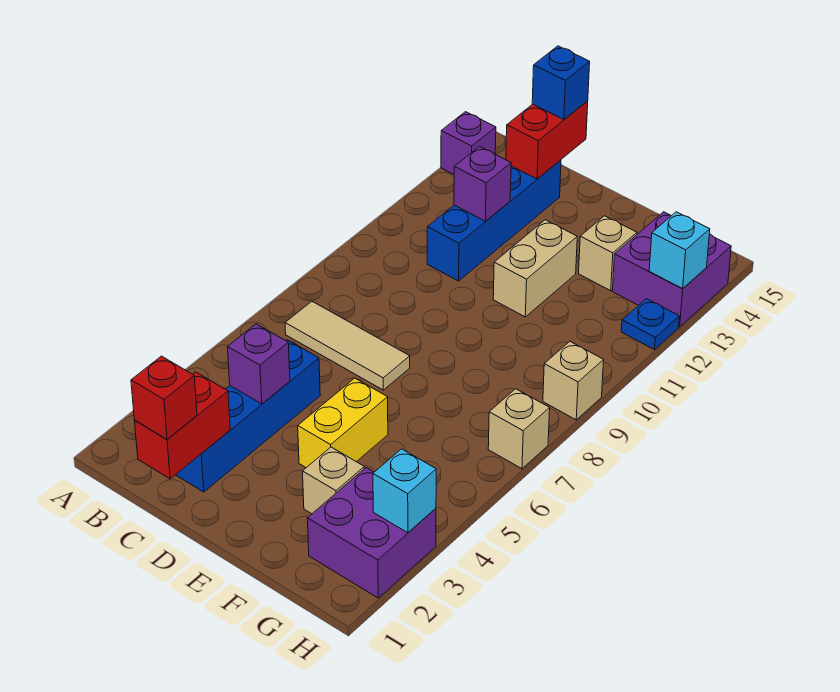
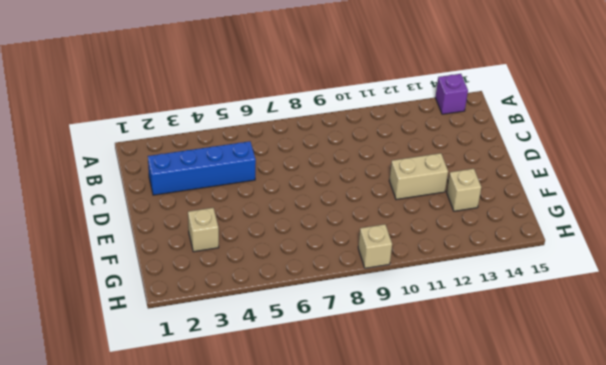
none -> tan 1x3 tile [285,301,410,390]
none -> blue 1x4 brick [427,160,561,281]
none -> yellow 1x2 brick [298,378,388,468]

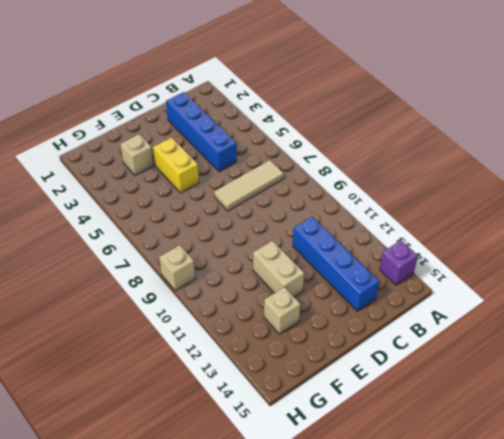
none -> purple 2x2 brick [308,468,436,598]
none -> purple 2x2 brick [612,212,731,327]
none -> tan 1x1 brick [488,389,550,469]

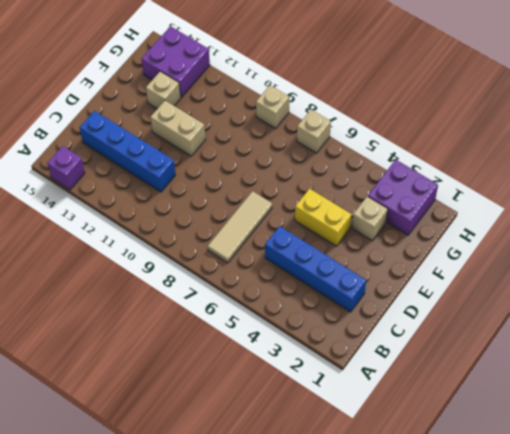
none -> blue 1x1 plate [621,299,679,350]
none -> red 1x2 brick [135,372,230,479]
none -> purple 1x1 brick [228,324,290,404]

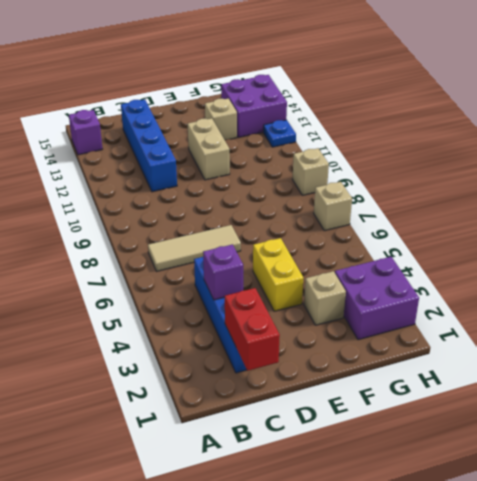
none -> purple 1x1 brick [454,147,511,221]
none -> red 1x2 brick [506,101,588,179]
none -> cyan 1x1 brick [373,449,436,533]

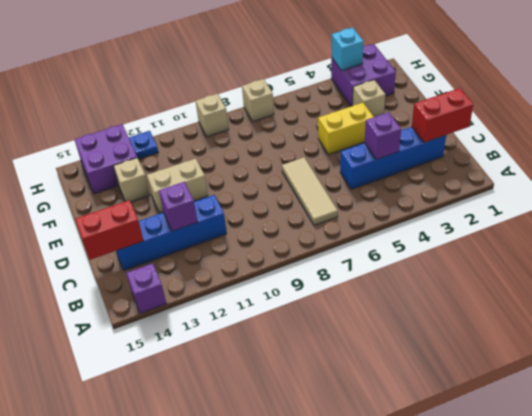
none -> cyan 1x1 brick [649,212,710,288]
none -> red 1x1 brick [131,356,197,439]
none -> blue 1x1 brick [532,46,590,120]

